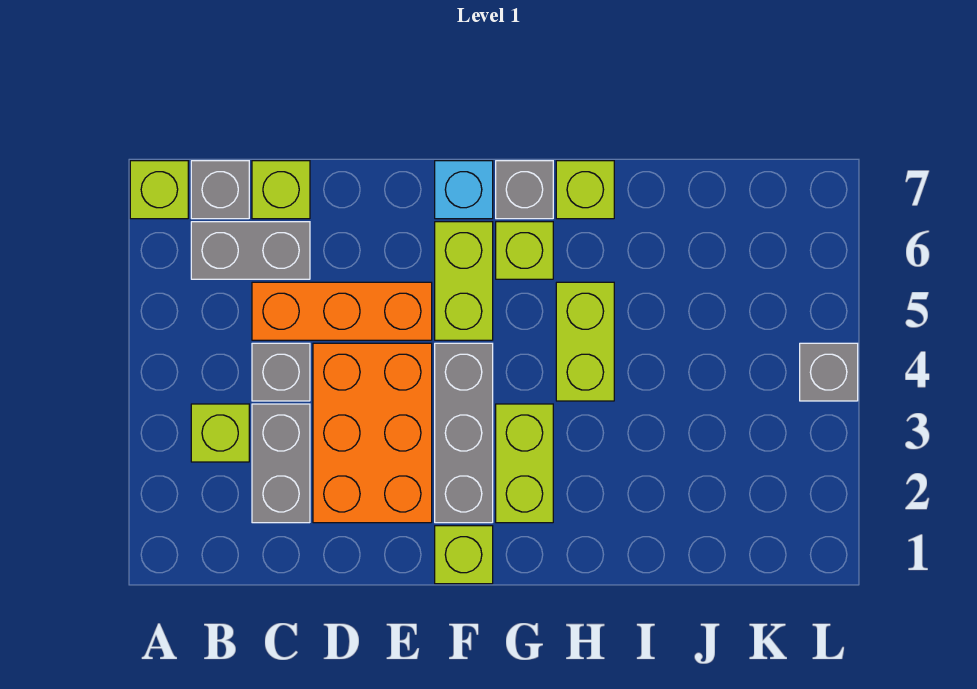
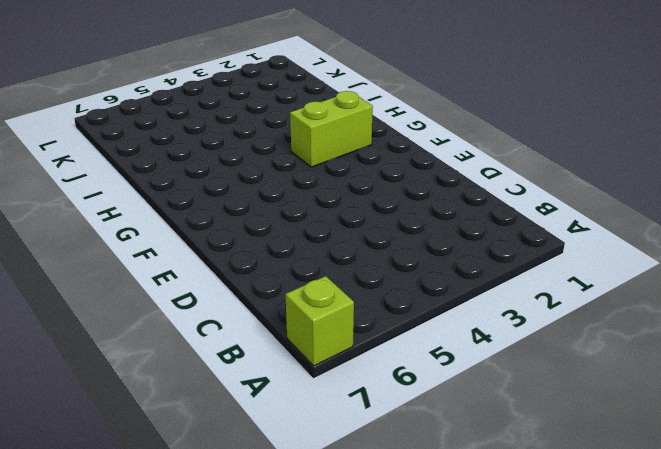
none -> lime 1x1 brick [191,404,249,462]
none -> grey 1x2 brick [191,222,310,279]
none -> grey 1x1 brick [191,161,249,219]

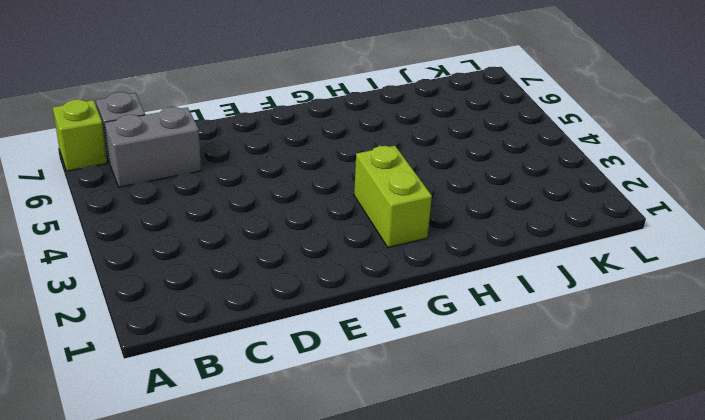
none -> lime 1x1 brick [191,404,249,462]
none -> grey 1x2 brick [252,404,310,523]
none -> grey 1x1 brick [252,343,310,401]

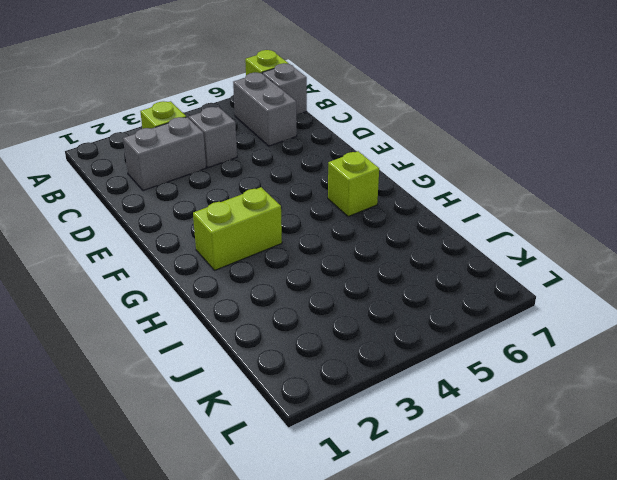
none -> orange 1x3 brick [252,282,432,340]
none -> lime 1x1 brick [252,161,310,219]
none -> orange 2x3 brick [313,343,432,523]

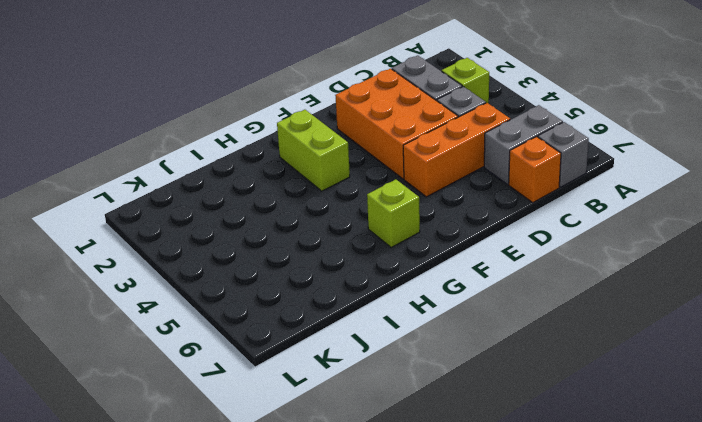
orange 1x1 brick [509,137,561,202] -> lime 1x1 brick [252,161,310,219]
none -> lime 1x1 brick [130,161,188,219]
none -> lime 1x1 brick [435,526,493,584]
none -> grey 1x3 brick [435,343,493,523]

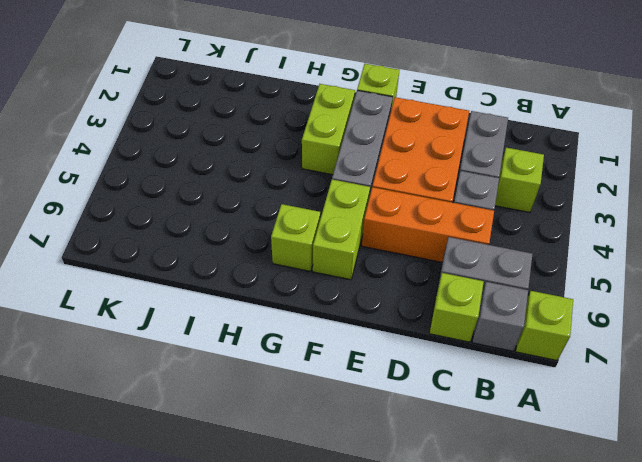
none -> cyan 1x1 brick [435,161,493,219]
none -> grey 1x1 brick [496,161,553,219]
none -> lime 1x2 brick [556,282,614,401]

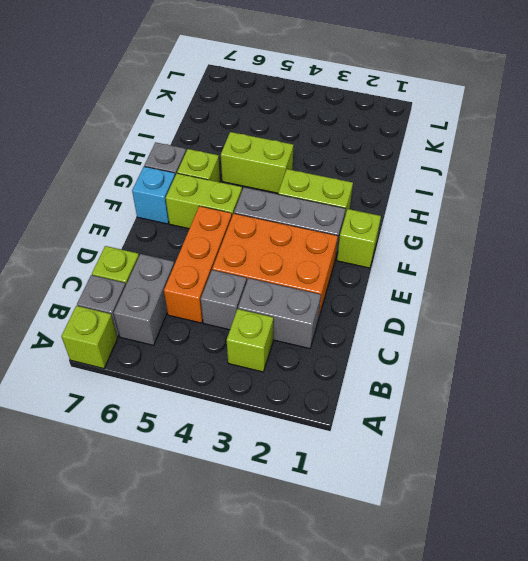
none -> lime 1x1 brick [556,161,614,219]
none -> grey 1x1 brick [800,343,858,401]

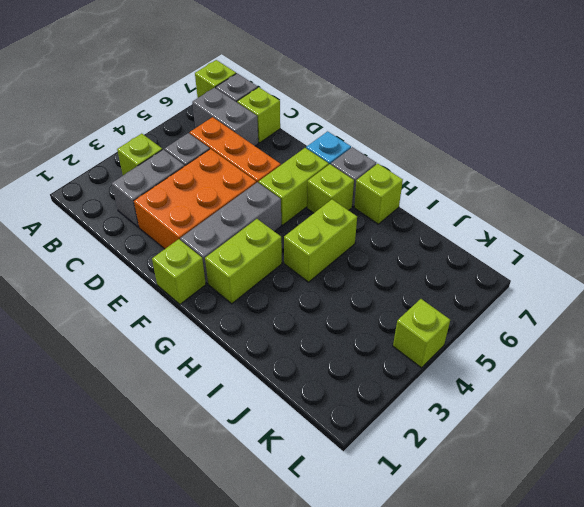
lime 1x1 brick [393,299,450,368] -> grey 1x1 brick [800,343,858,401]

